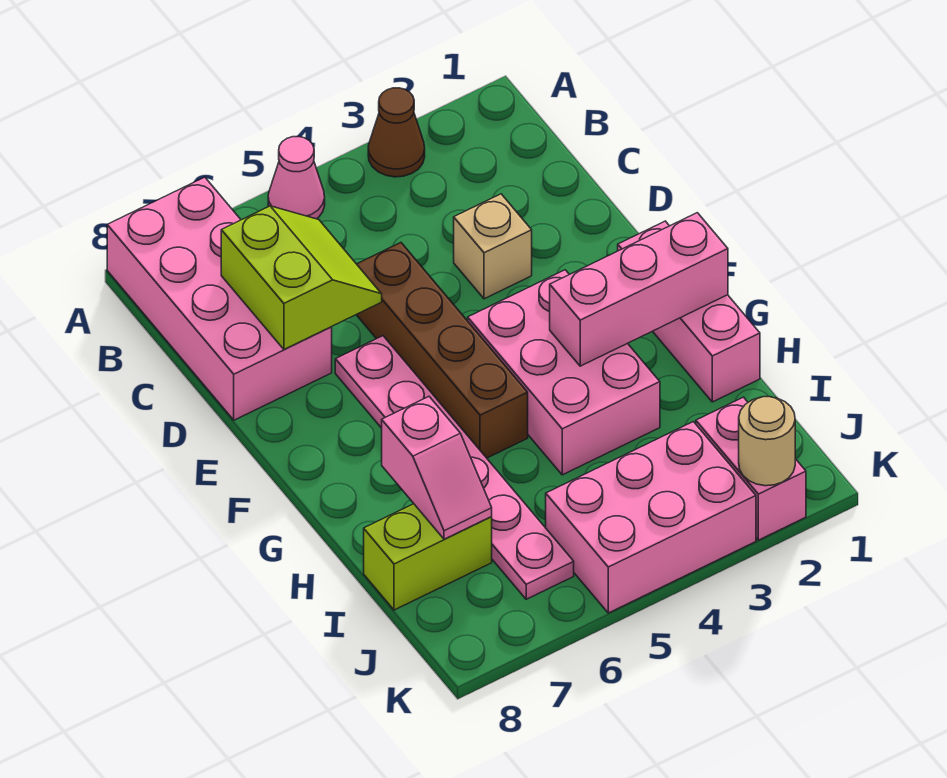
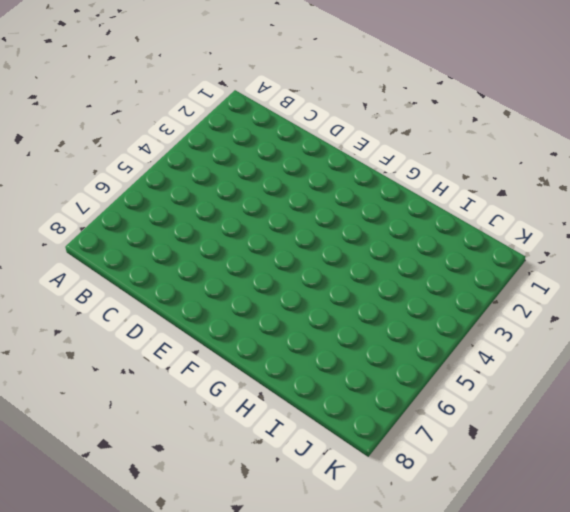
none -> brown 1x1 cone [368,88,425,177]
none -> pink 1x1 cone [268,137,325,219]
none -> pink 2x4 brick [107,177,332,420]

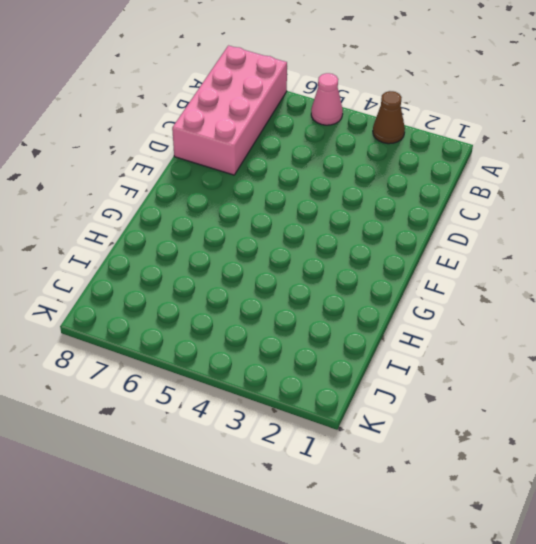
none -> tan 1x1 brick [454,194,532,299]
none -> brown 1x4 brick [356,243,528,458]
none -> pink 1x6 plate [335,336,574,599]

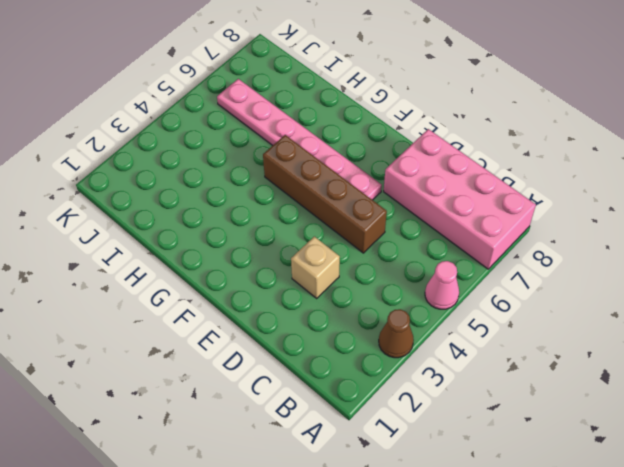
none -> pink 1x3 brick [618,221,760,402]
none -> pink 2x3 brick [468,270,660,475]
none -> lime 1x2 brick [364,504,492,610]

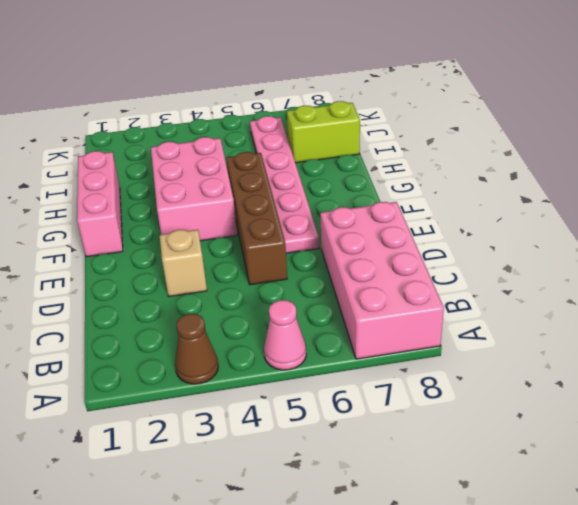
none -> pink 1x2 brick [696,397,806,540]
none -> pink 2x3 brick [546,422,756,613]
none -> lime 2x2 slope [221,206,382,349]

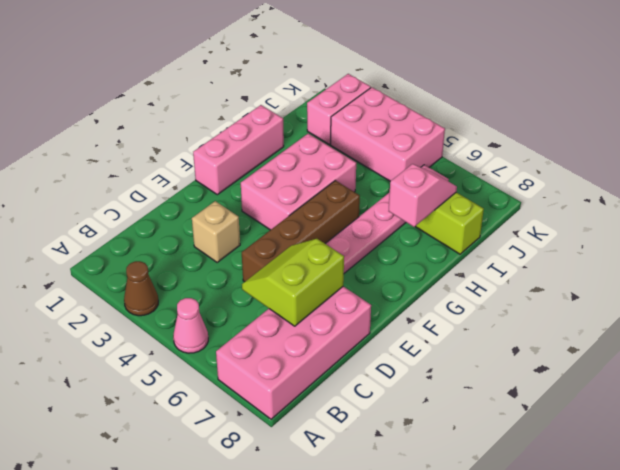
none -> pink 1x3 brick [550,213,728,366]
none -> tan 1x1 round brick [739,397,795,486]

